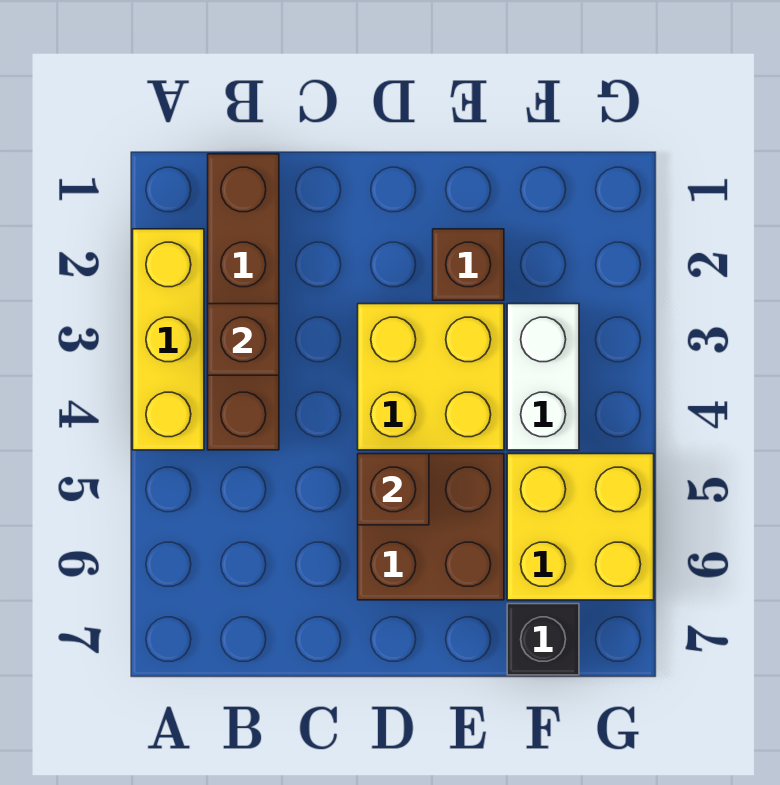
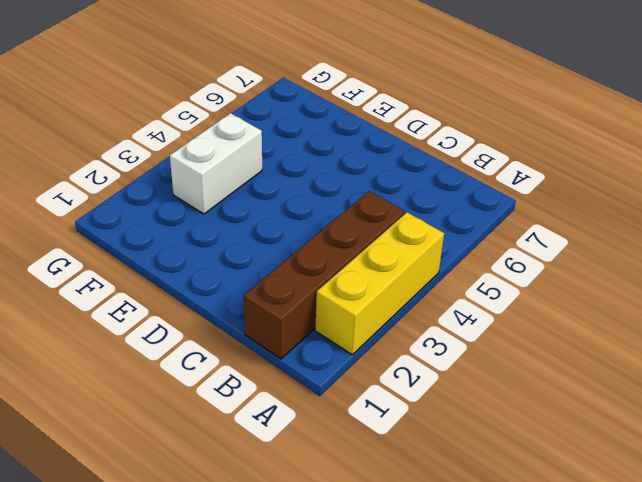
none -> yellow 2x2 brick [358,304,504,450]
none -> brown 2x2 brick [358,454,504,600]

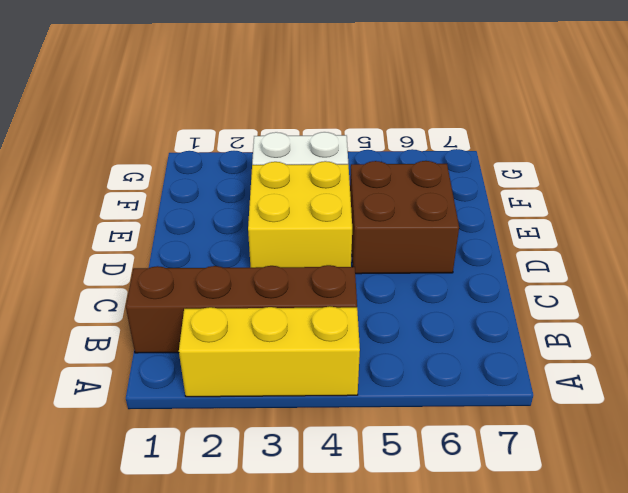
none -> brown 1x1 brick [433,229,504,300]
none -> yellow 2x2 brick [507,454,654,600]

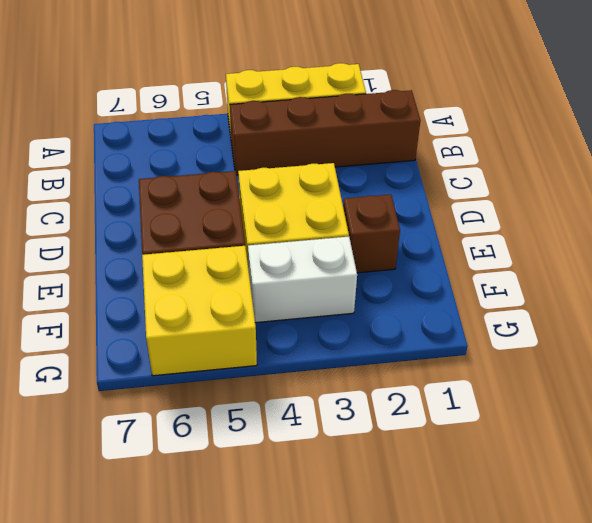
none -> black 1x1 brick [507,604,579,675]
none -> brown 1x1 brick [208,304,279,375]

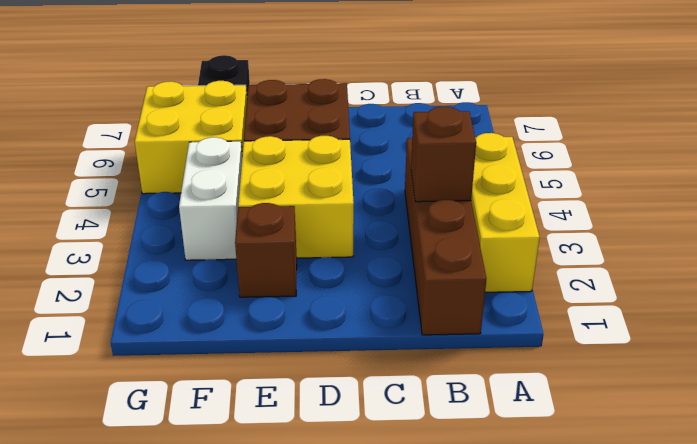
none -> brown 1x1 brick [358,454,429,525]

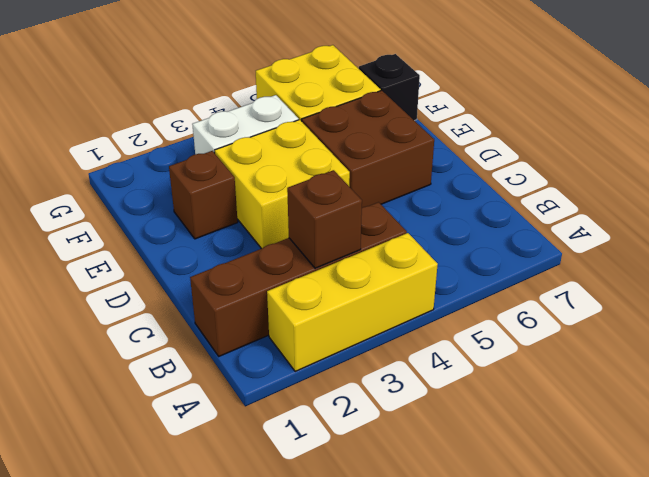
none -> brown 1x1 brick [358,454,429,525]

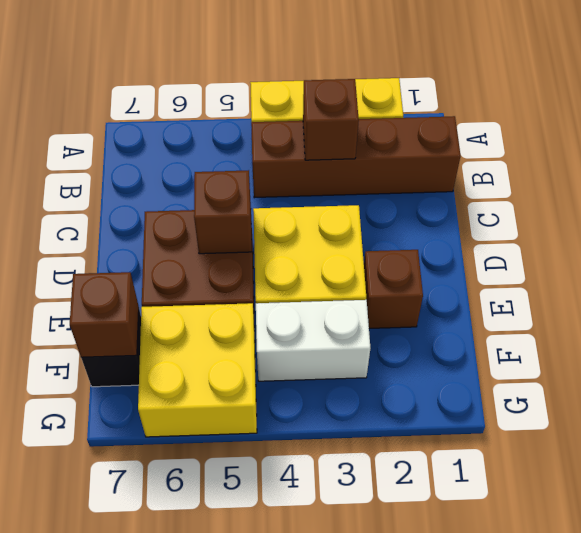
brown 1x1 brick [70,272,139,357] -> none

